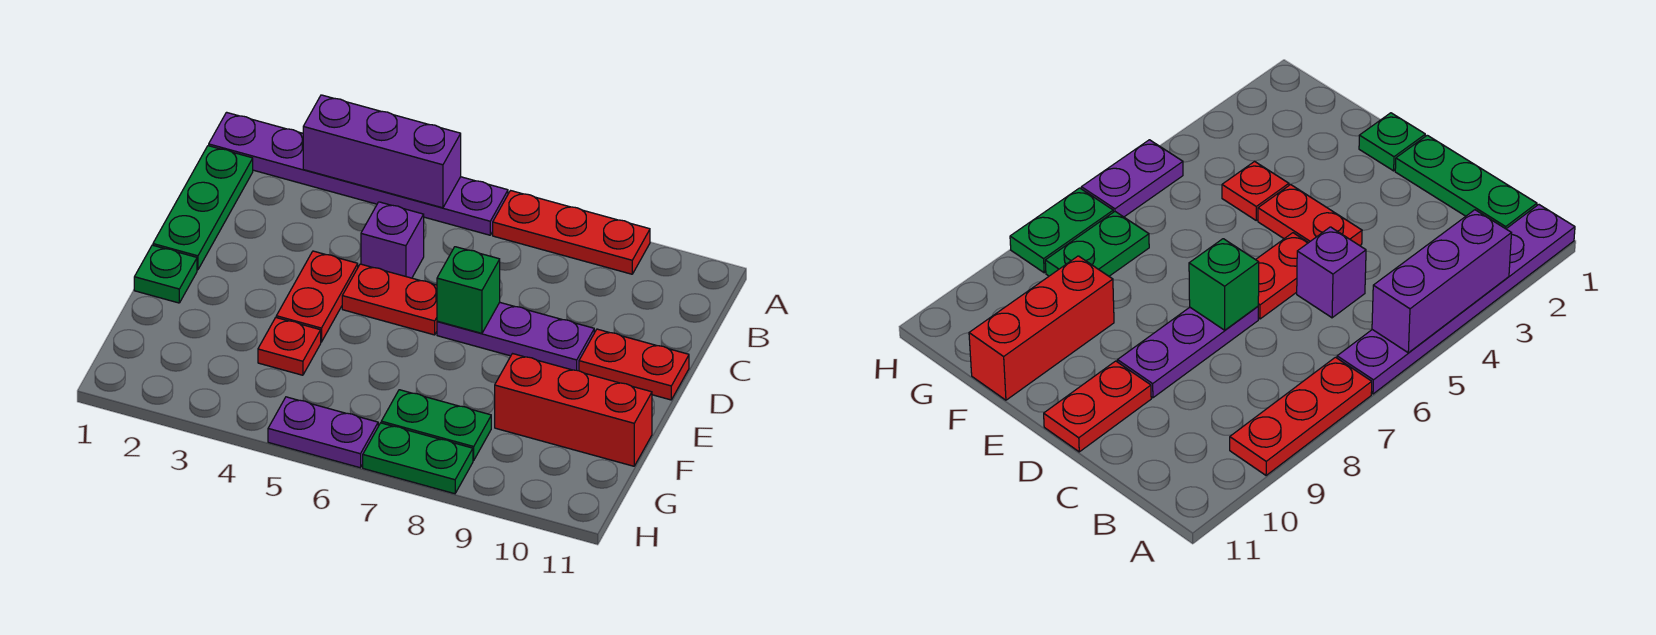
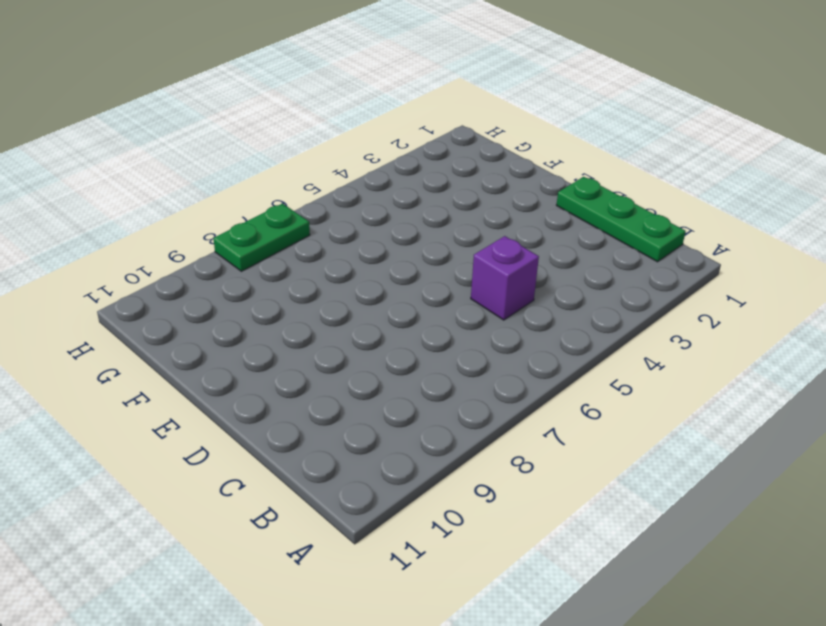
none -> purple 1x6 plate [209,112,508,235]
none -> red 1x3 plate [493,191,650,274]
none -> red 1x2 plate [276,251,358,342]

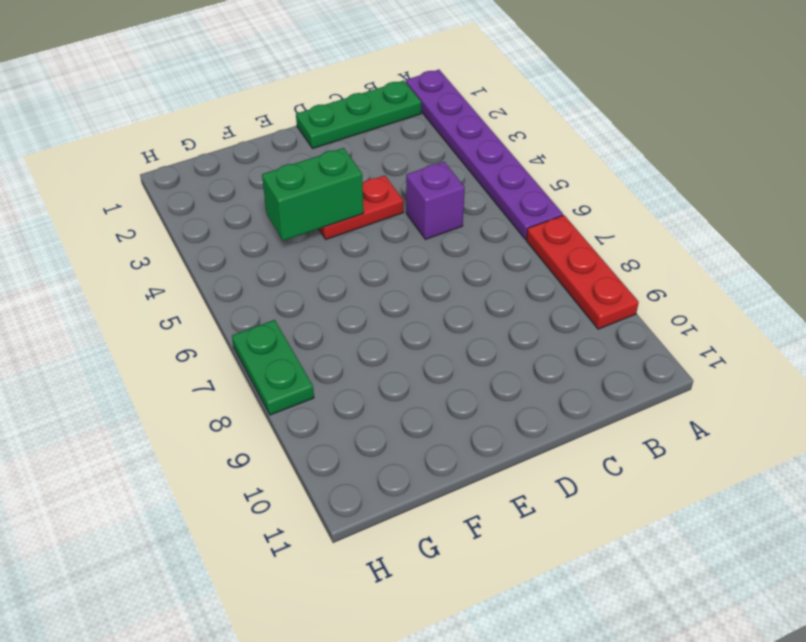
green 1x2 brick [262,148,364,241] -> none
none -> red 1x2 plate [342,264,437,335]
none -> purple 1x3 plate [437,302,594,371]
none -> red 1x2 plate [579,329,689,400]

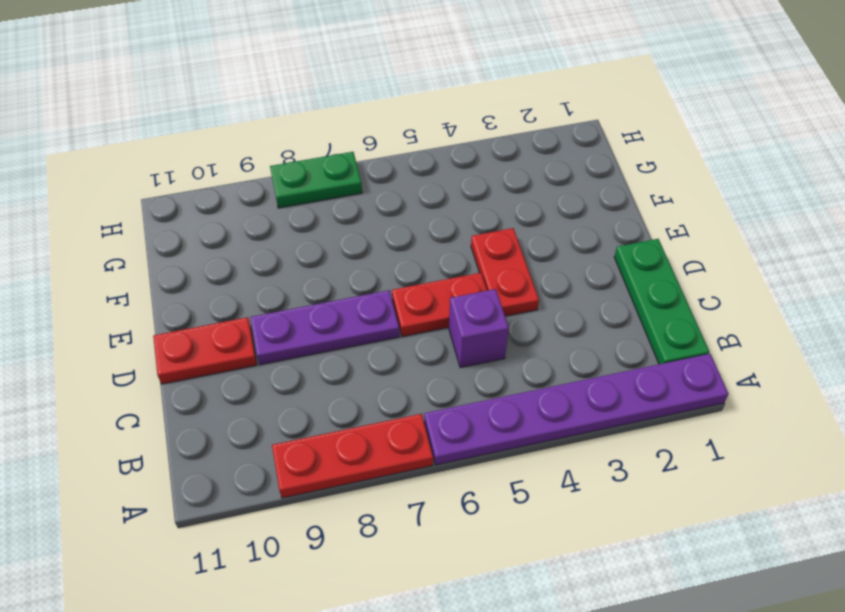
none -> green 1x1 plate [134,245,197,303]
none -> red 1x1 plate [258,318,321,375]
none -> red 1x3 brick [495,354,652,466]

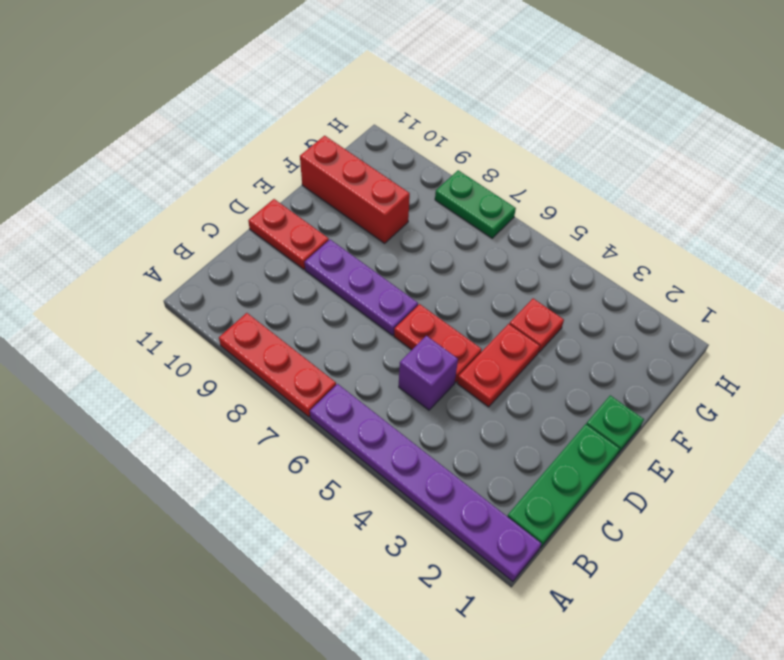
none -> green 1x2 plate [381,390,491,461]
none -> purple 1x2 plate [268,397,378,468]
none -> purple 1x3 brick [303,95,461,208]

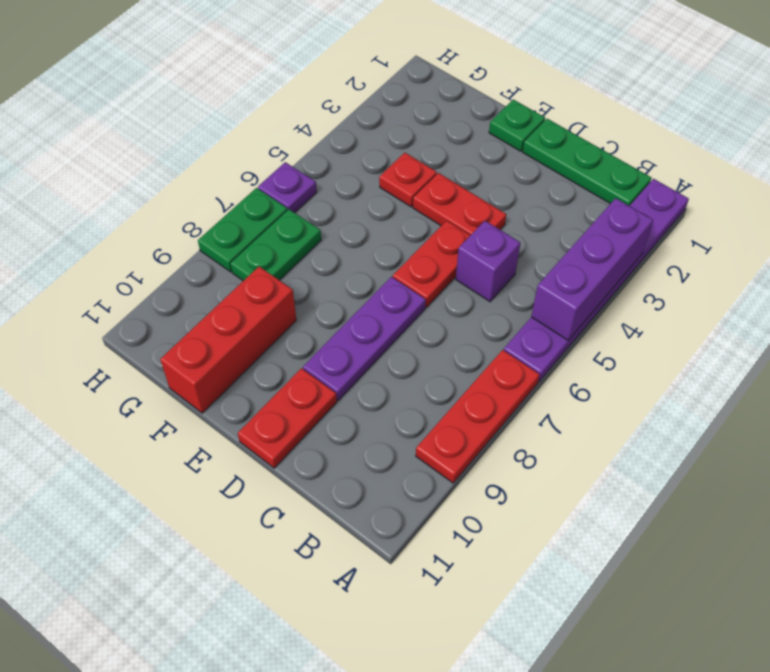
purple 1x1 plate [258,162,317,213] -> purple 1x2 plate [268,397,378,468]
none -> green 1x1 brick [437,247,500,333]

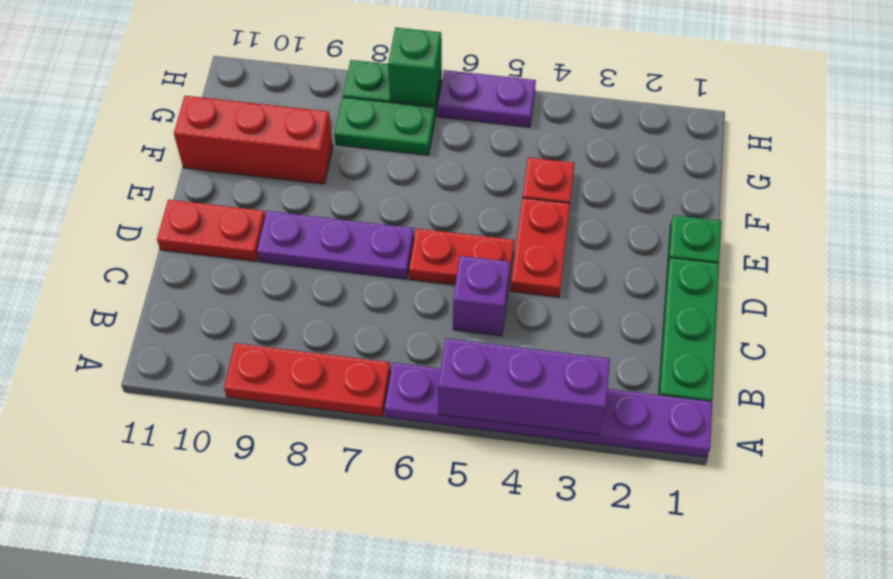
green 1x1 brick [388,28,442,105] -> green 1x1 brick moved to [437,247,500,333]

